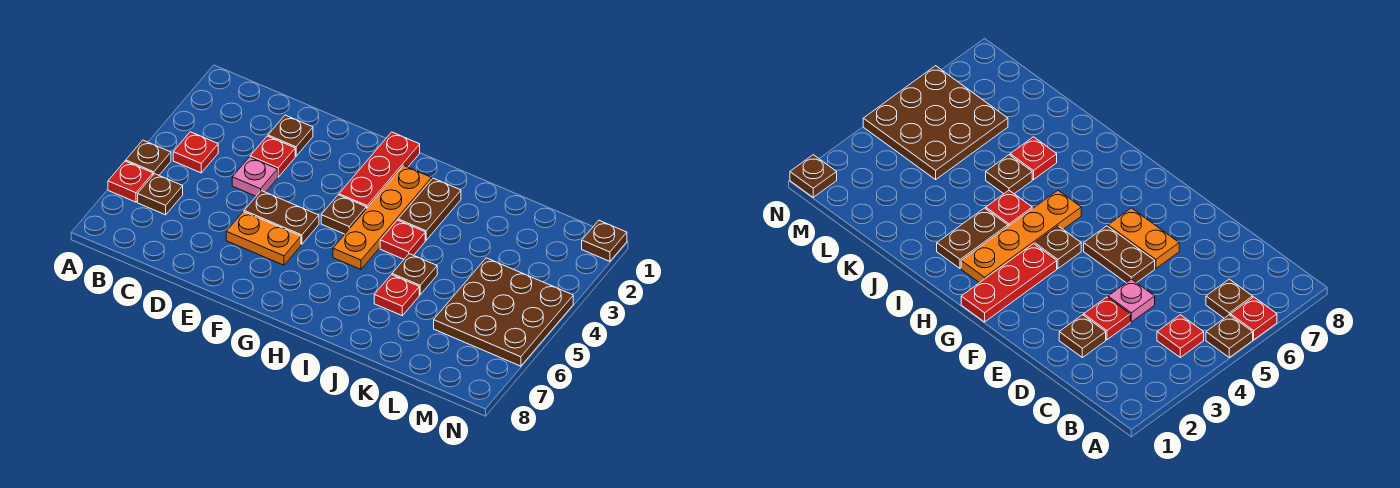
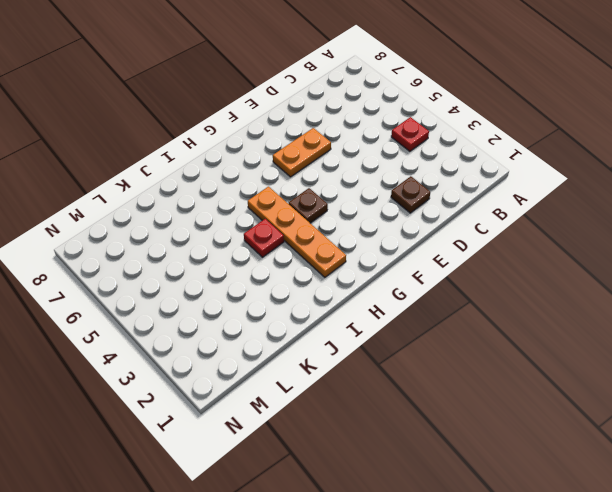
none -> brown 1x1 plate [126,140,171,175]
none -> red 1x1 plate [108,161,153,202]
none -> brown 1x1 plate [138,174,183,215]

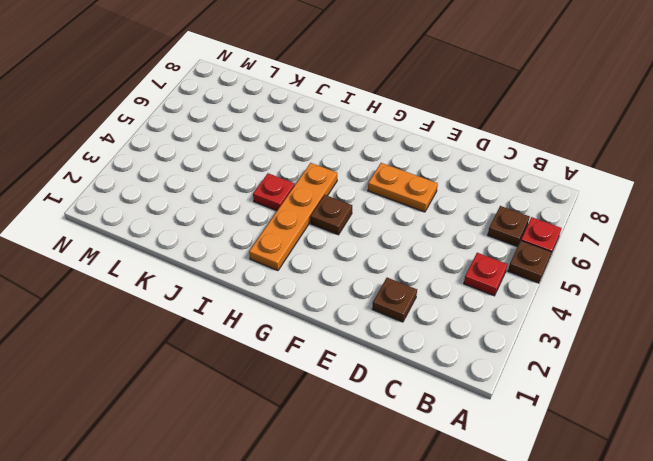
none -> red 1x1 plate [250,136,295,177]
none -> pink 1x1 plate [232,157,278,196]
none -> brown 1x2 plate [244,191,319,244]

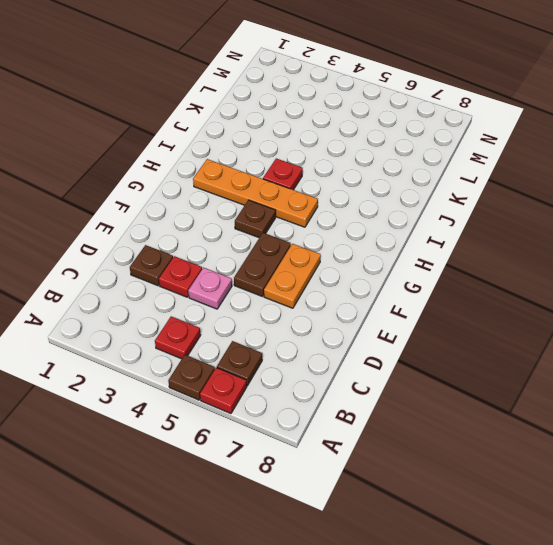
none -> red 1x3 plate [339,132,420,209]
none -> brown 1x2 plate [398,178,461,240]
none -> brown 1x1 plate [392,254,437,295]

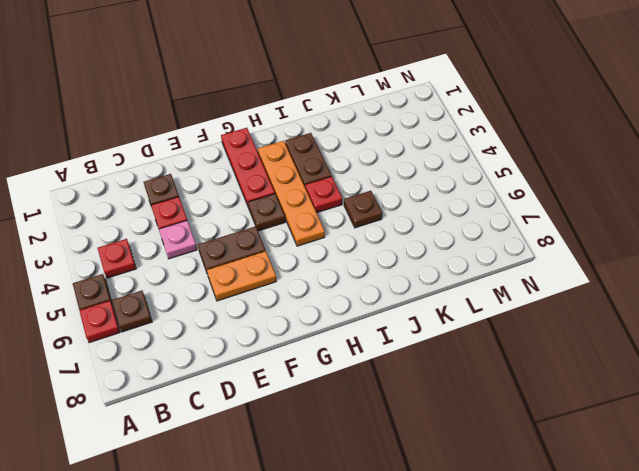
none -> red 1x1 plate [374,275,419,316]
none -> brown 3x3 plate [434,258,573,366]
none -> brown 1x1 plate [582,221,627,261]

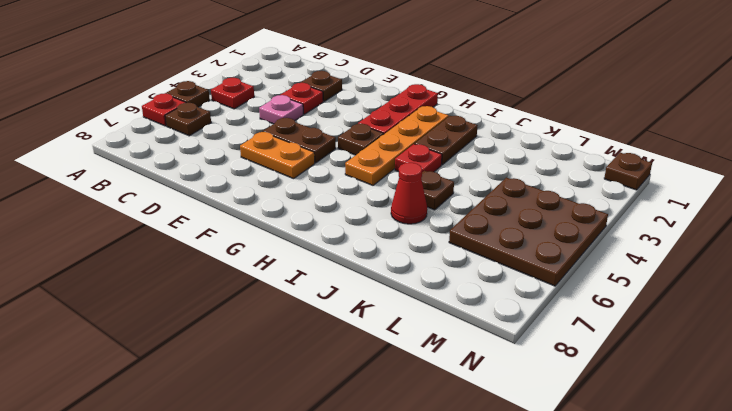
red 1x1 cone [391,163,427,224] -> red 1x1 plate [374,275,419,316]

